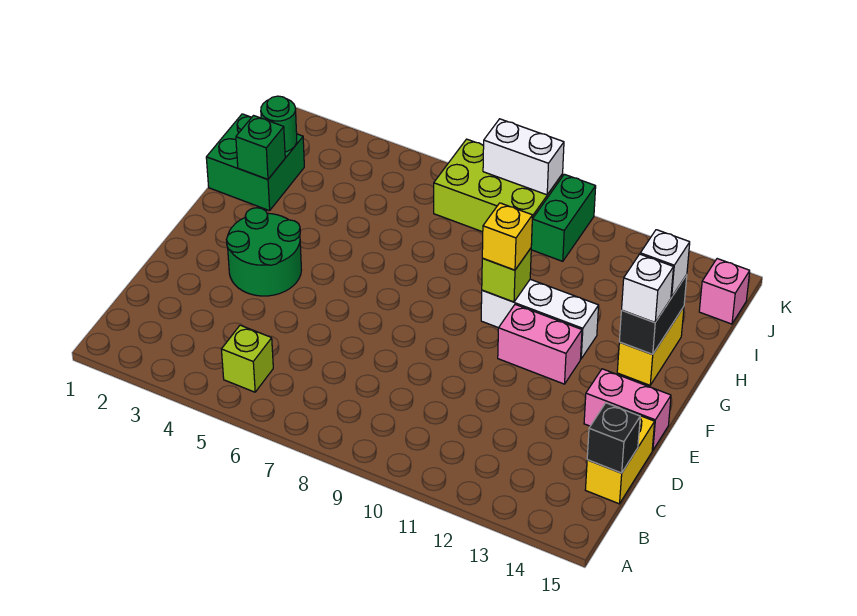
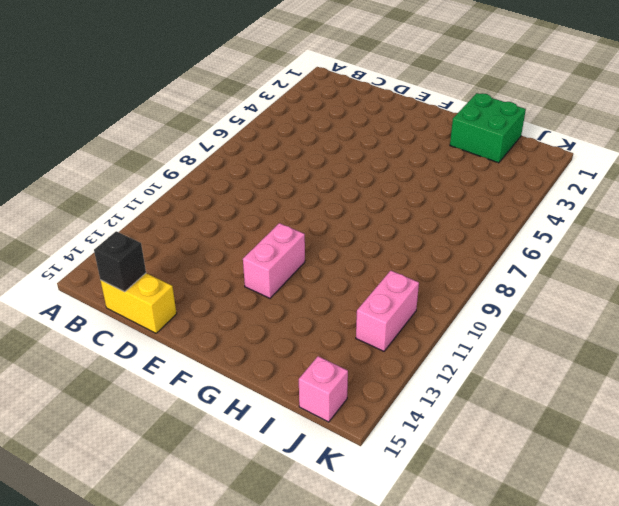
pink 1x2 brick [356,271,419,351] -> pink 1x2 brick moved to [584,369,671,450]
none -> lime 1x1 brick [221,325,273,392]
none -> green 2x2 round brick [227,208,301,296]
none -> white 1x3 brick [481,279,599,359]

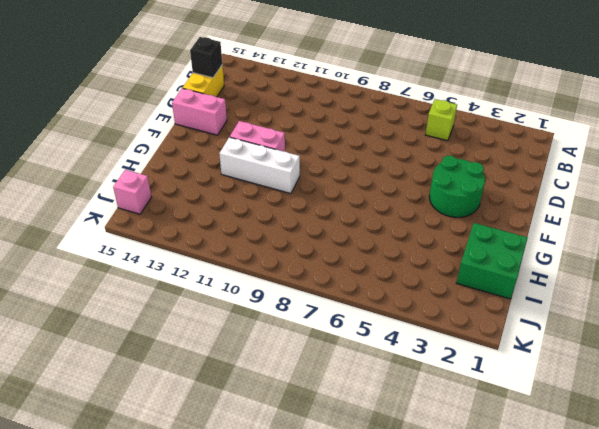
none -> yellow 1x2 brick [617,307,684,385]
none -> lime 2x3 brick [434,139,563,245]
none -> green 1x2 brick [531,174,596,261]

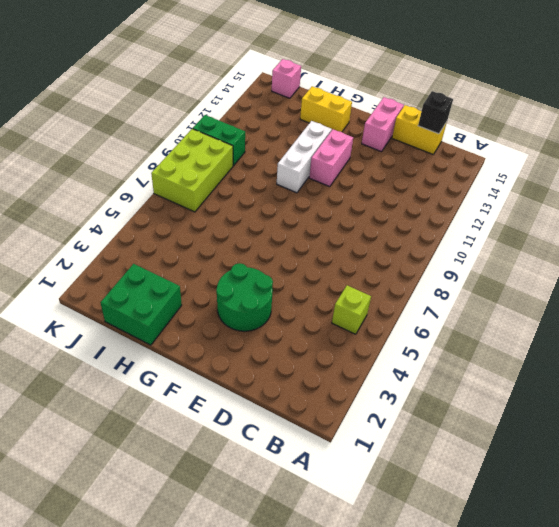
none -> lime 1x1 brick [482,248,531,302]
none -> black 1x2 brick [619,275,687,354]
none -> green 1x1 brick [236,116,285,179]

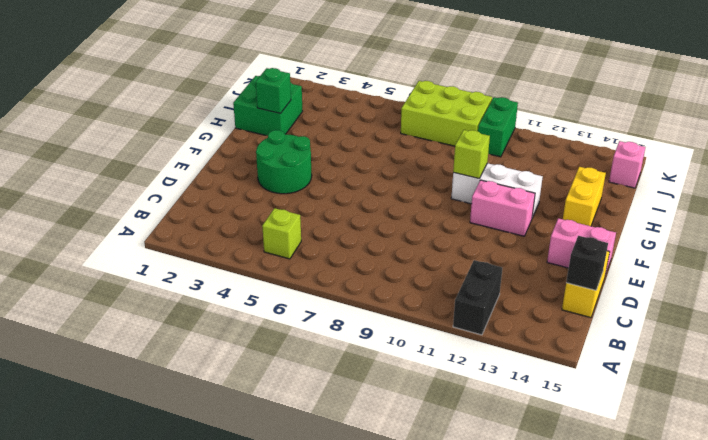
black 1x2 brick [453,260,502,335] -> black 1x2 brick moved to [619,275,687,354]
none -> green 1x1 round brick [261,96,297,152]
none -> white 1x2 brick [483,119,564,195]
none -> yellow 1x1 brick [482,203,532,270]

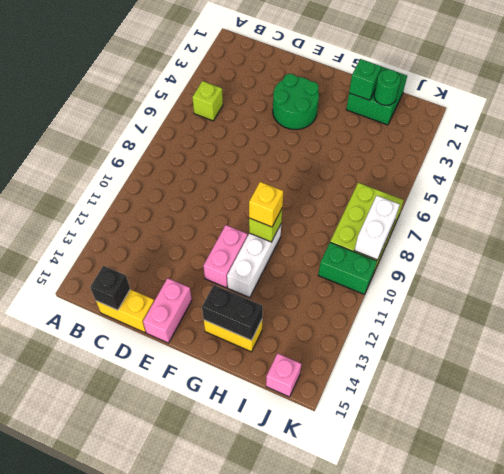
none -> white 1x1 brick [622,254,673,322]
none -> white 1x1 brick [640,230,690,297]

